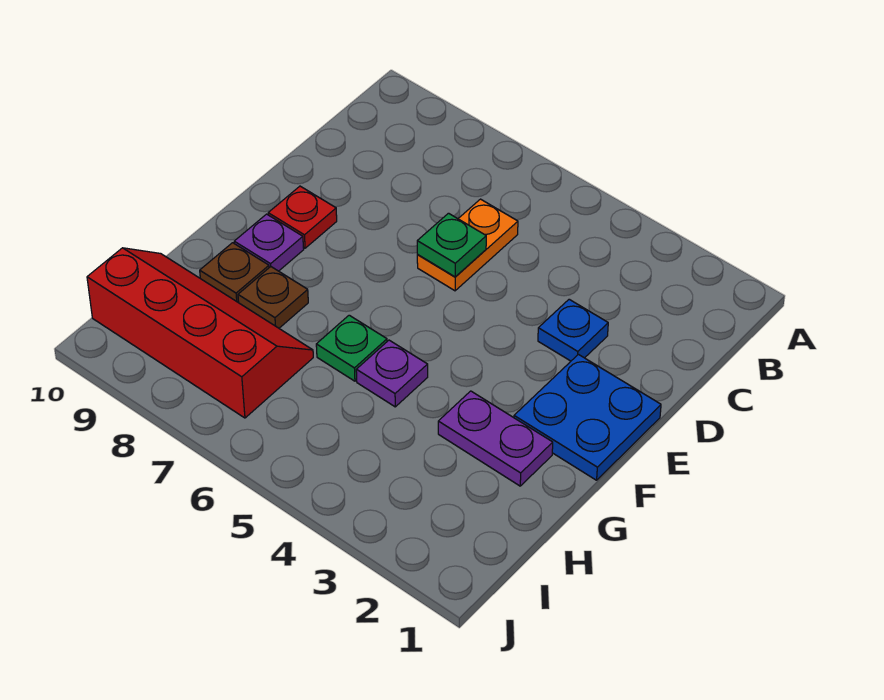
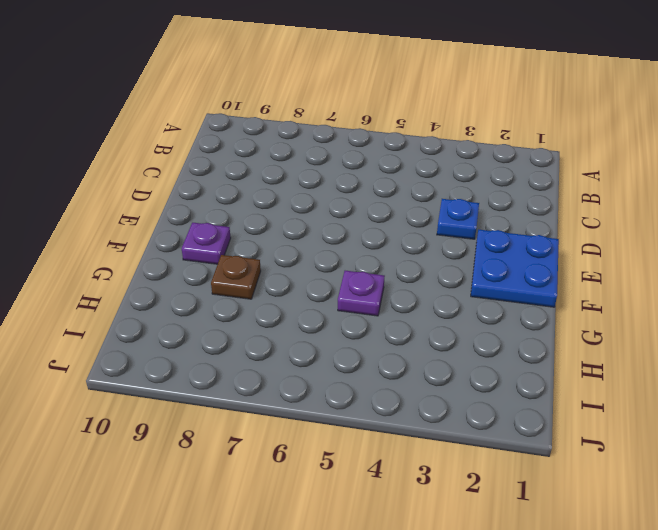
none -> orange 1x2 plate [417,199,518,291]
none -> red 1x1 plate [268,186,337,248]
none -> purple 1x2 plate [438,391,553,486]

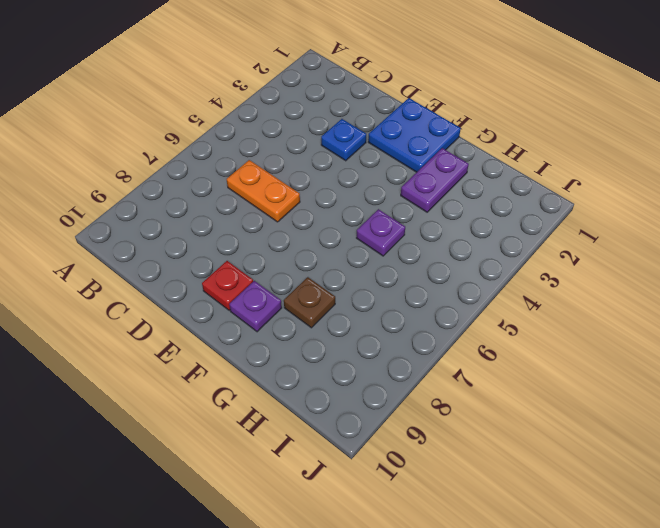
none -> green 1x1 plate [316,315,387,381]
none -> brown 1x1 plate [200,243,269,303]
none -> red 2x4 slope [87,248,313,418]

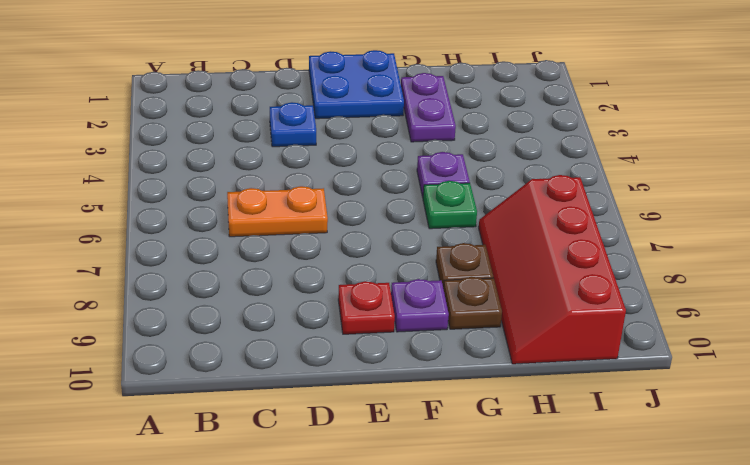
none -> green 1x1 plate [417,213,486,277]

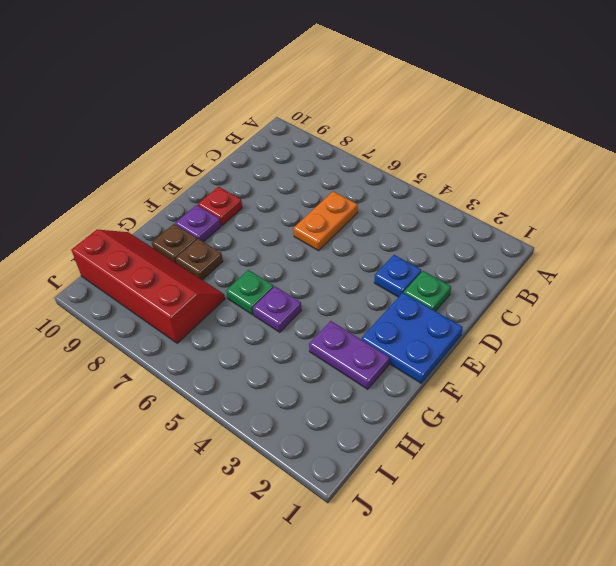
green 1x1 plate [404,271,451,311] -> green 1x1 plate moved to [417,213,486,277]

